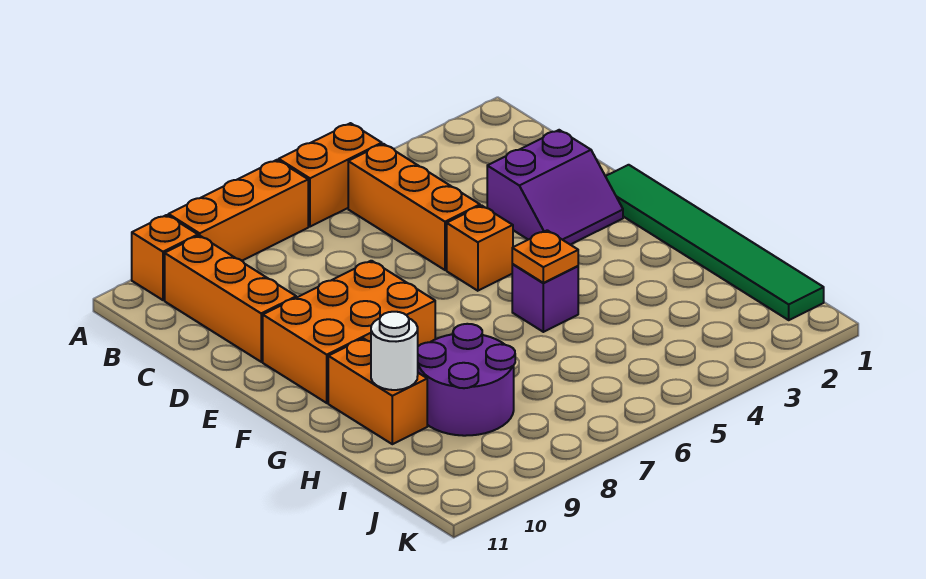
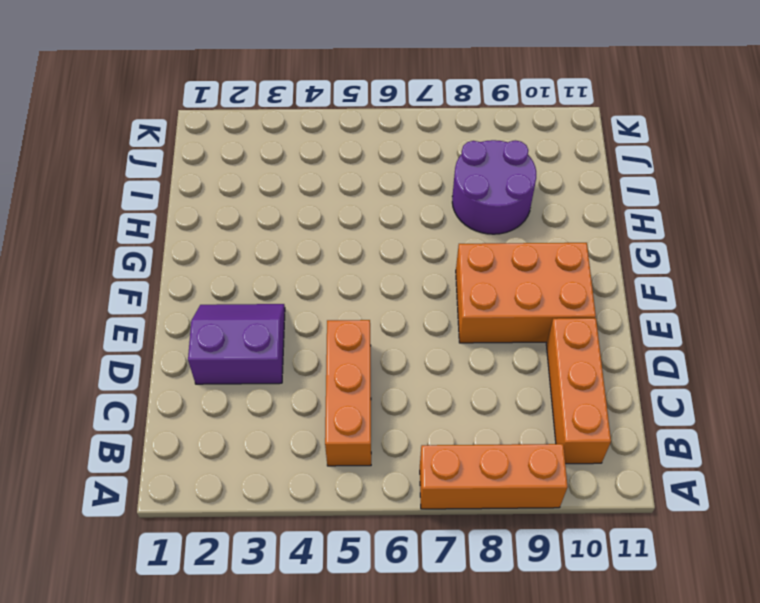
none -> orange 1x2 brick [279,123,382,227]
none -> orange 1x1 brick [132,215,198,300]
none -> green 1x6 tile [605,165,824,320]

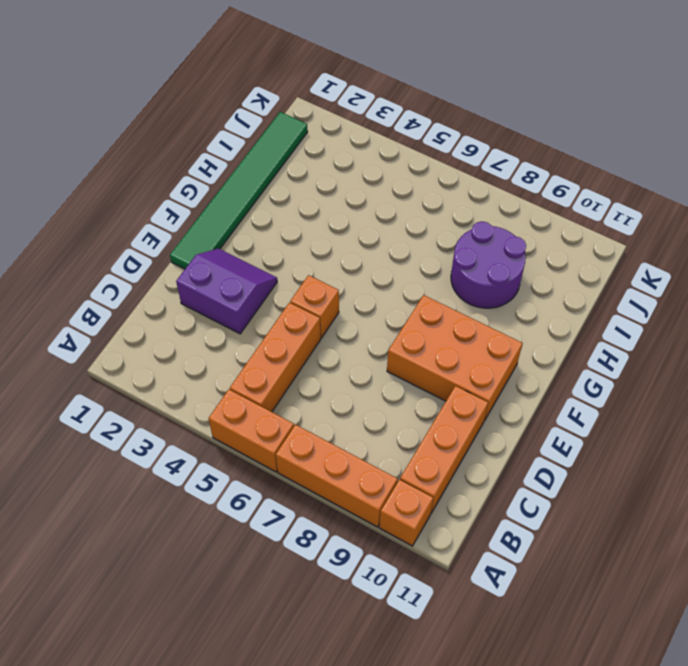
none -> purple 1x1 brick [512,264,578,332]
none -> orange 1x2 brick [328,338,427,444]
none -> orange 1x1 plate [512,230,578,283]

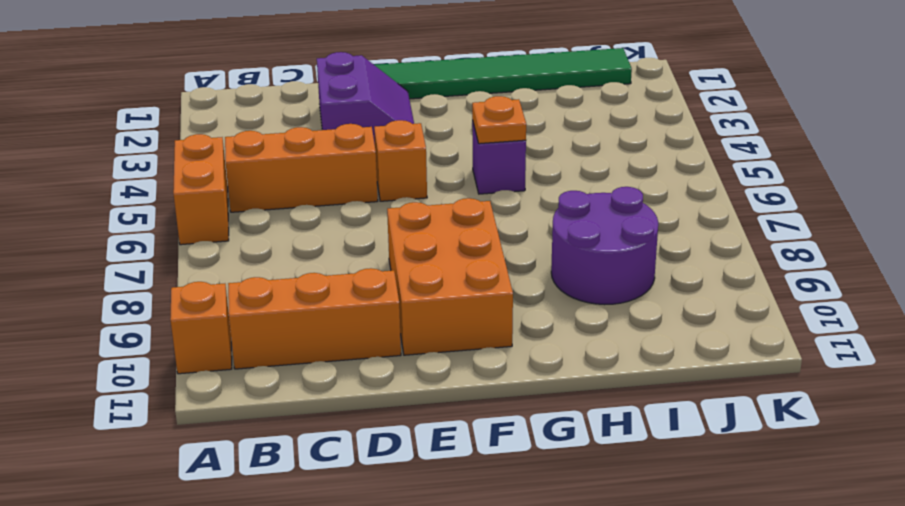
none -> orange 1x3 brick [168,160,308,261]
none -> orange 1x2 brick [328,338,427,444]
none -> white 1x1 round brick [371,312,418,390]

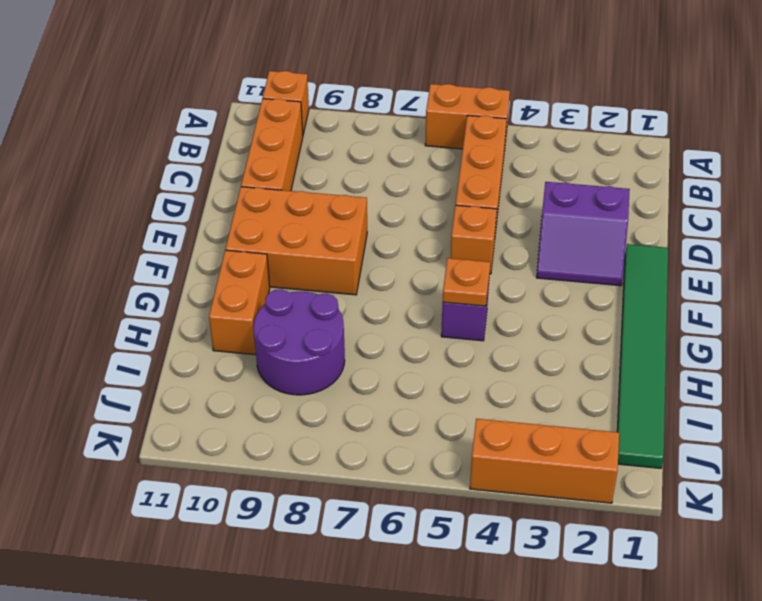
orange 1x3 brick [470,419,619,503] -> orange 1x3 brick moved to [168,160,308,261]
none -> white 1x1 round brick [371,312,418,390]

